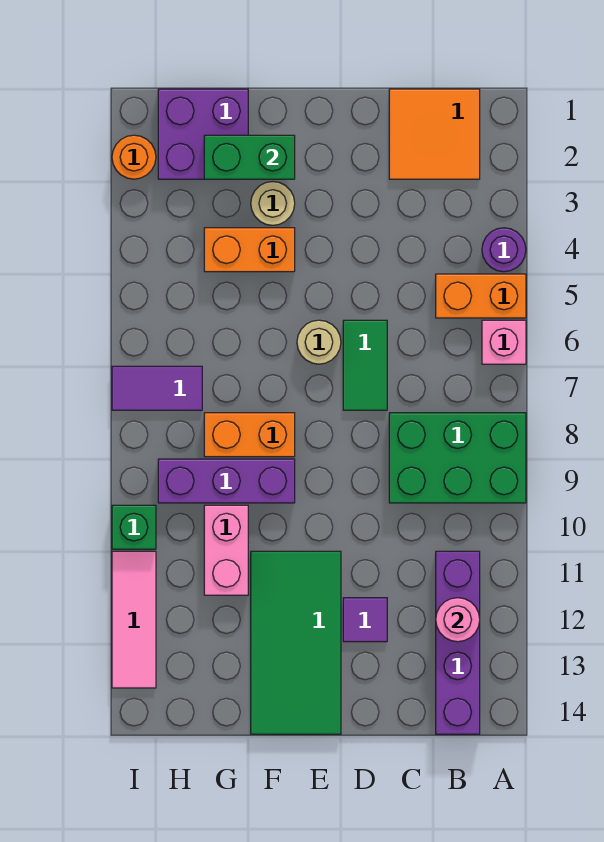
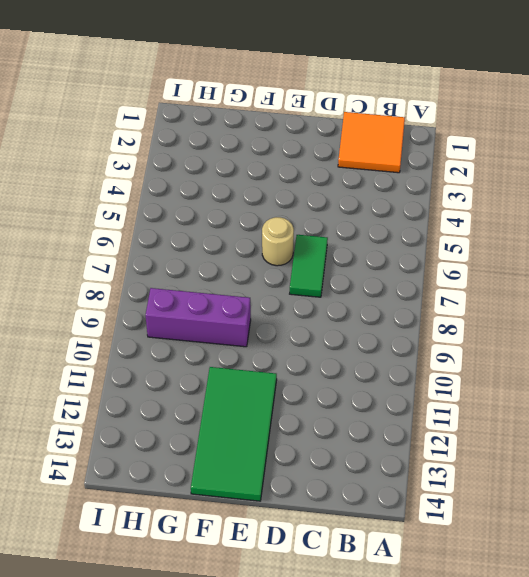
none -> purple 1x1 round brick [482,228,526,272]
none -> orange 1x2 brick [436,274,526,318]
none -> pink 1x1 brick [482,320,526,364]

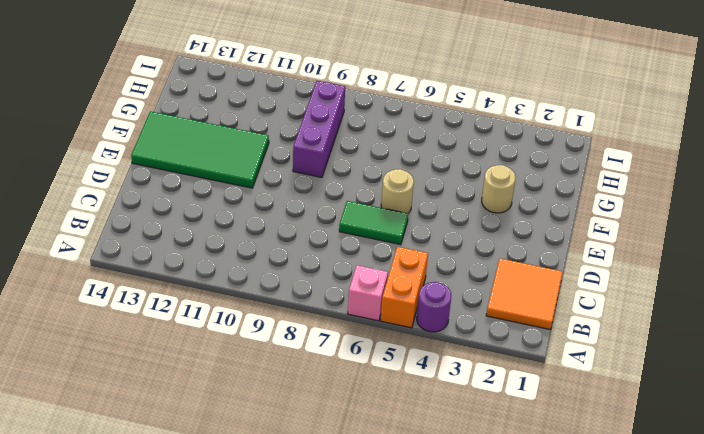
none -> green 2x3 brick [389,413,526,503]
none -> purple 1x4 brick [436,551,480,734]
none -> purple 1x1 tile [343,598,387,642]

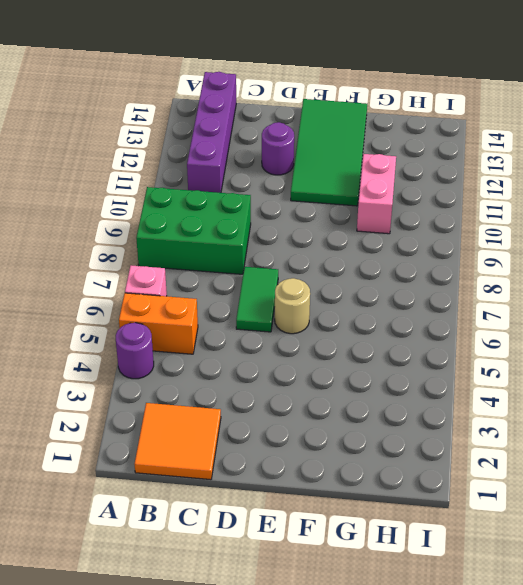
purple 1x1 round brick [262,122,294,175] -> purple 1x1 tile [343,598,387,642]
none -> tan 1x1 round brick [251,182,295,225]
none -> orange 1x2 brick [204,228,295,272]
none -> orange 1x2 brick [204,413,295,457]

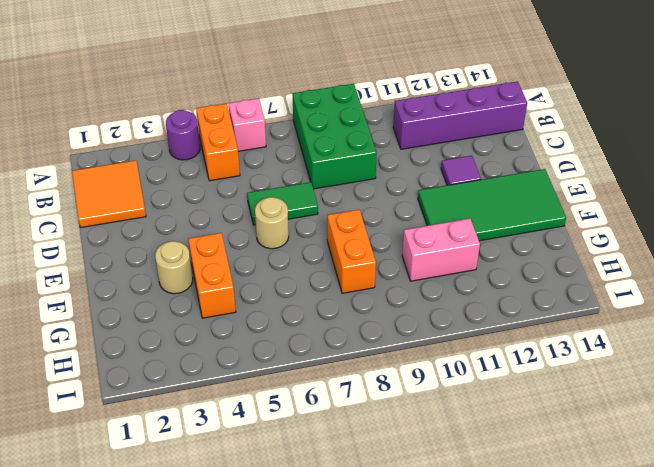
none -> purple 1x3 brick [158,459,295,503]
none -> purple 2x2 brick [158,89,248,179]
none -> purple 1x2 tile [112,366,202,410]

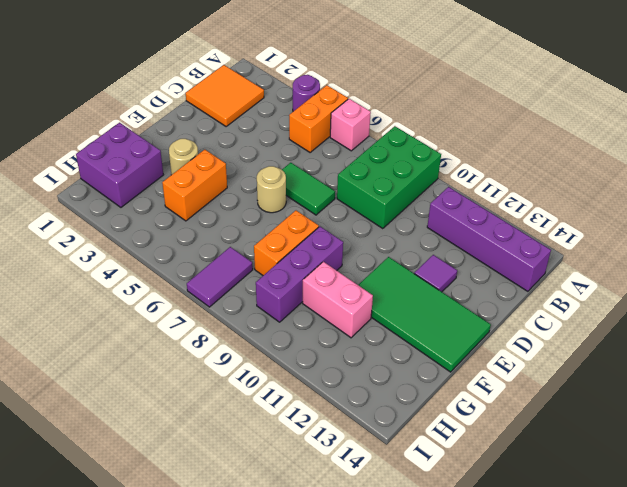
none -> orange 1x1 round brick [112,135,156,179]
none -> green 1x1 brick [112,505,156,549]
none -> pink 1x3 tile [112,551,156,688]

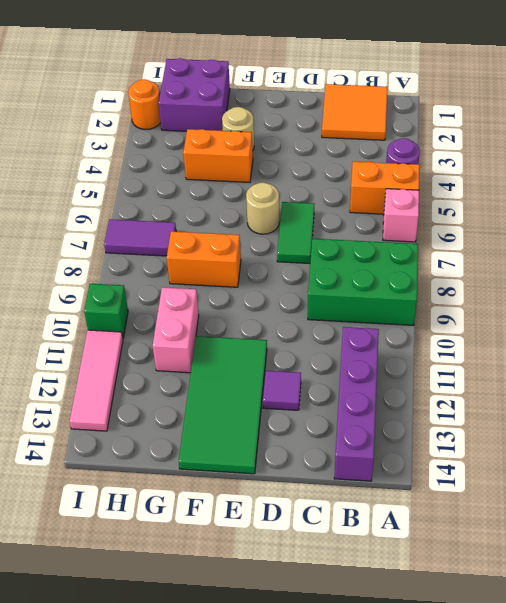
none -> purple 1x3 brick [158,459,295,503]
none -> pink 1x1 round brick [436,598,480,642]
none -> green 1x2 brick [204,135,295,179]

